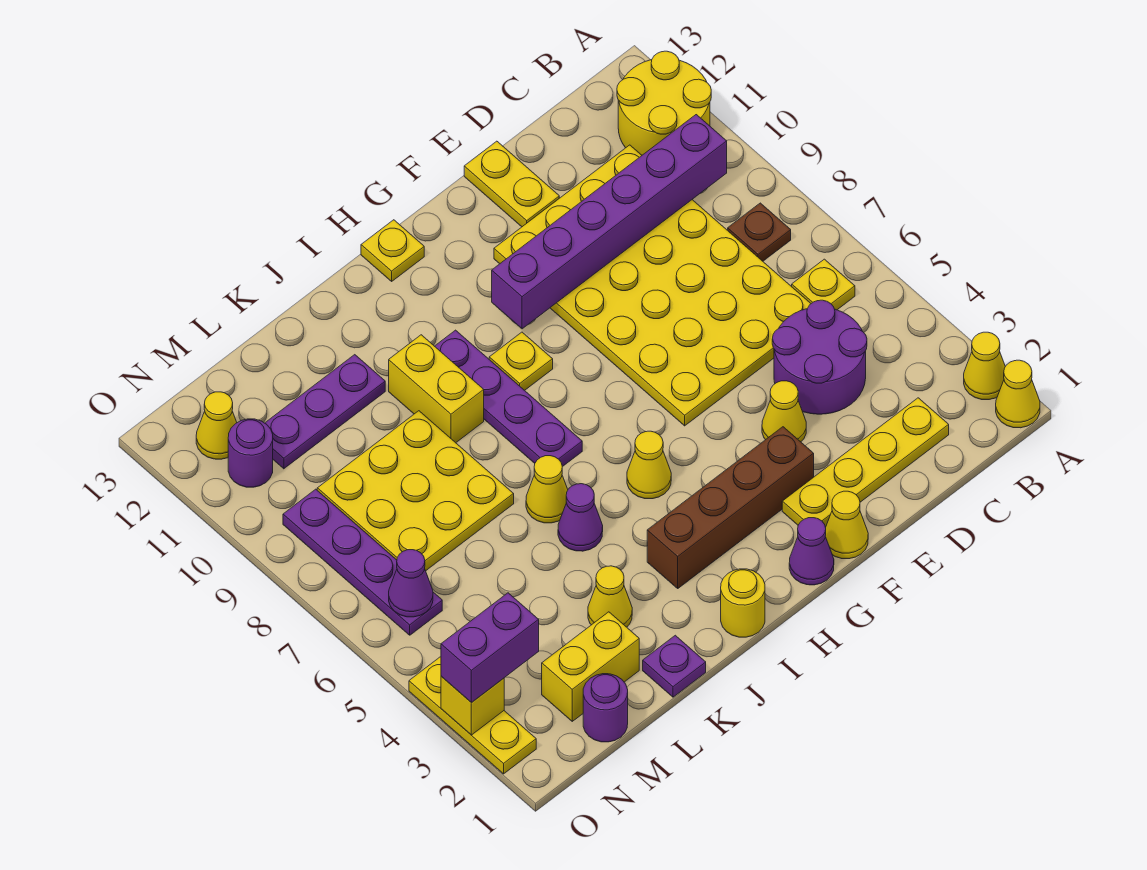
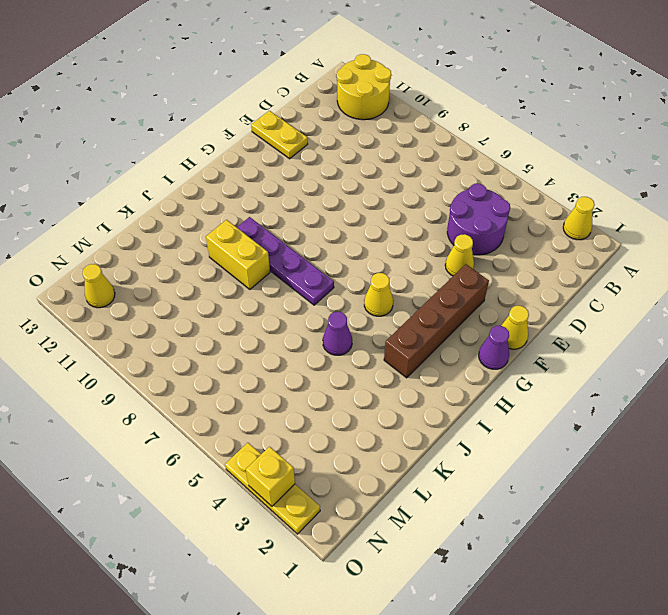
none -> yellow 1x1 cone [996,360,1040,428]
none -> yellow 1x1 plate [792,259,855,310]
none -> brown 1x1 plate [728,203,791,261]
none -> yellow 1x4 plate [782,398,949,527]

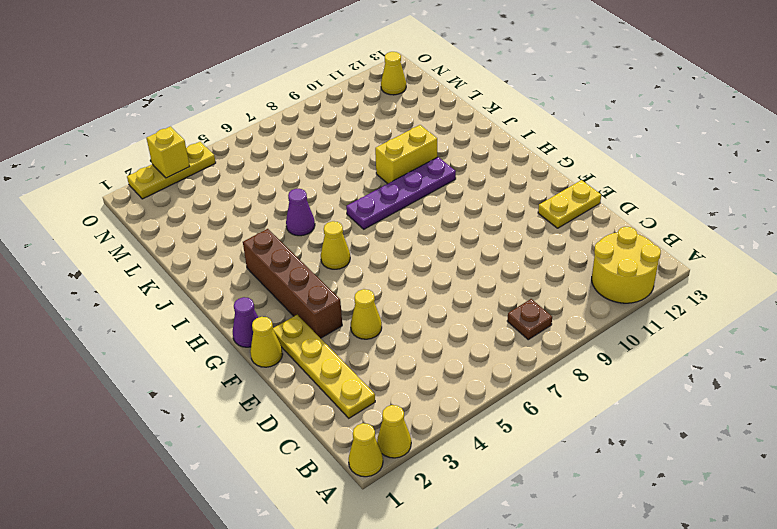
none -> yellow 1x1 plate [792,259,855,310]
none -> purple 2x2 round brick [772,300,867,414]
none -> yellow 4x6 plate [494,145,811,426]
none -> yellow 1x1 plate [489,332,553,390]

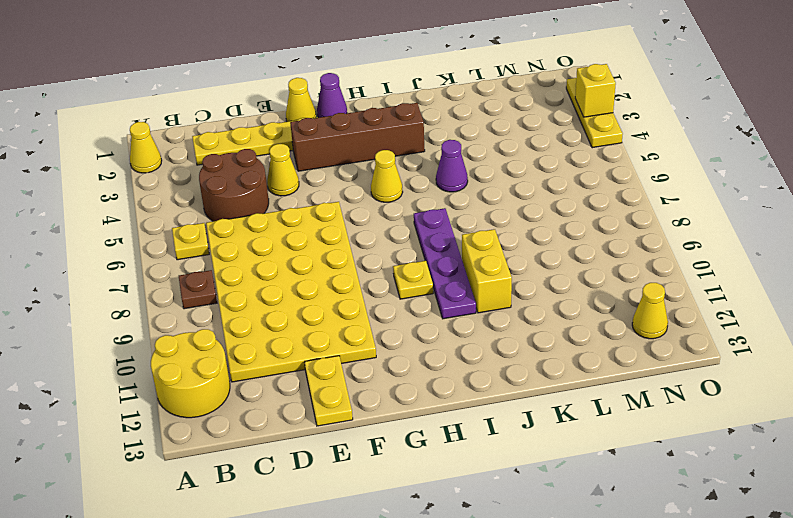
brown 2x2 round brick [199,149,269,221] -> purple 2x2 round brick [772,300,867,414]
none -> yellow 1x1 cone [996,360,1040,428]
none -> yellow 1x1 plate [361,220,424,281]
none -> yellow 1x1 round brick [721,569,765,637]
none -> yellow 1x1 cone [526,456,568,523]

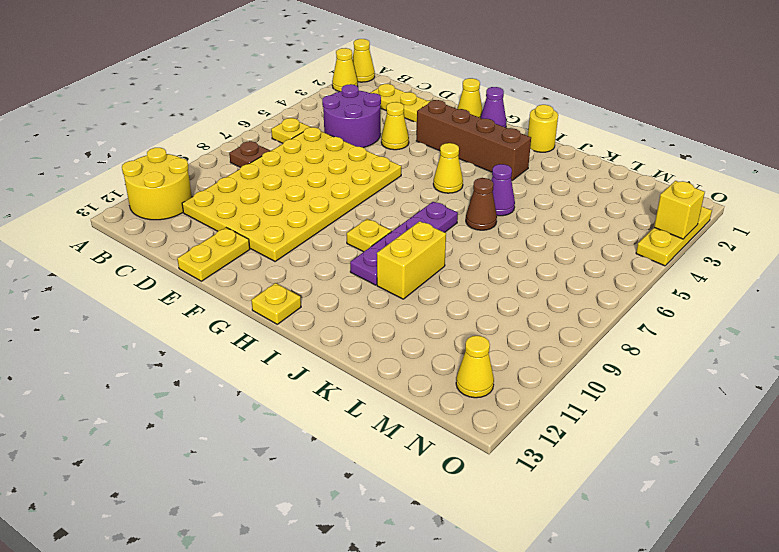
brown 1x1 cone [466,178,497,230] -> yellow 1x1 cone [526,456,568,523]
none -> purple 1x1 plate [643,635,706,697]
none -> yellow 1x1 cone [588,566,632,627]
none -> yellow 3x3 plate [317,411,514,571]
none -> purple 1x3 plate [265,355,385,469]

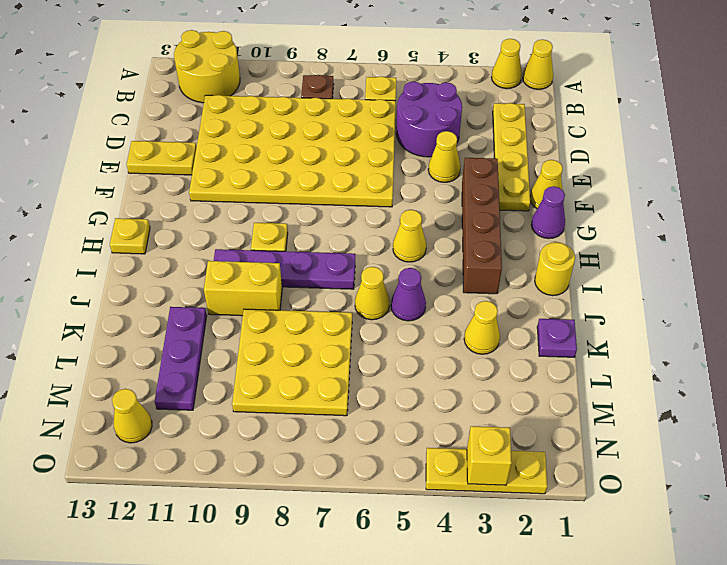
none -> yellow 1x2 brick [542,612,639,721]
none -> purple 1x1 round brick [583,674,628,742]
none -> purple 1x4 plate [283,489,442,635]
none -> purple 1x1 round brick [228,419,273,487]

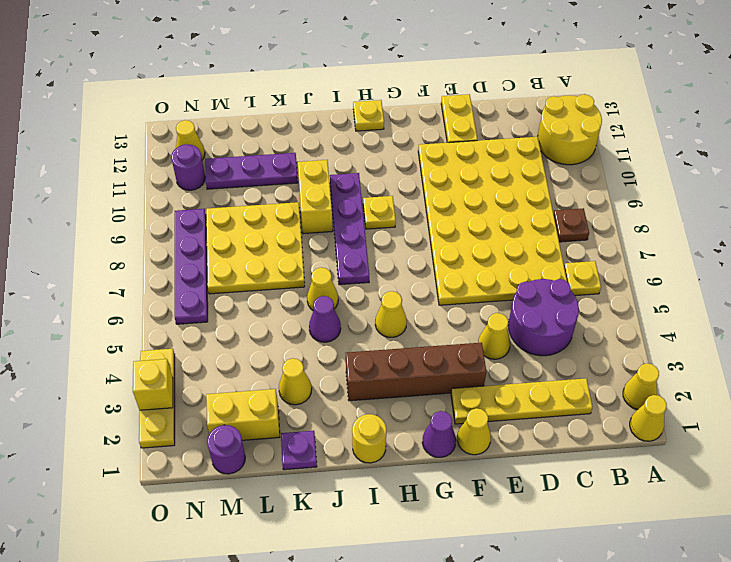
none -> purple 1x6 brick [492,115,727,329]
none -> purple 1x1 cone [389,550,433,617]
none -> purple 1x2 brick [441,593,539,703]

